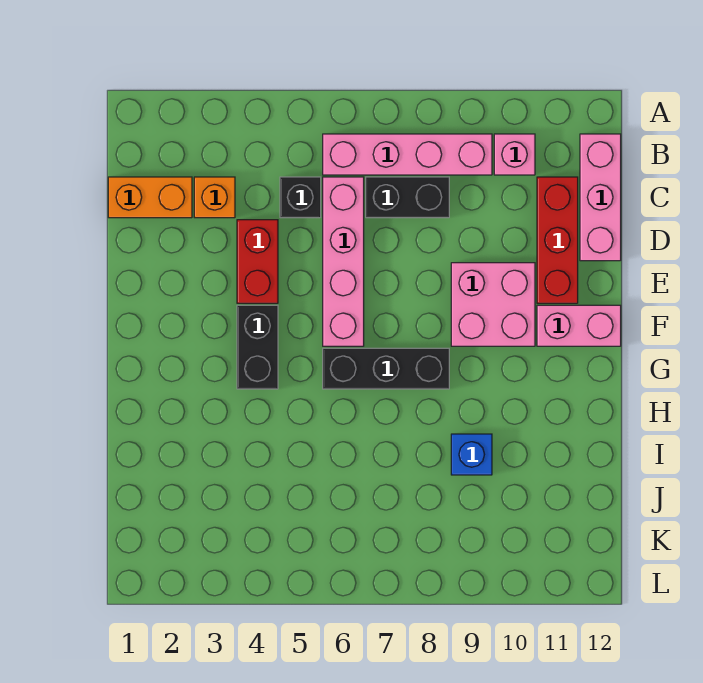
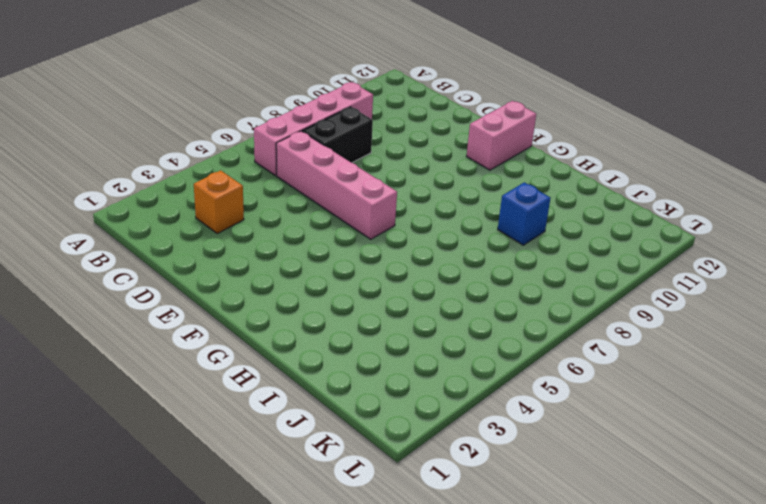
none -> pink 1x1 brick [494,134,535,175]
none -> pink 1x3 brick [580,134,621,261]
none -> orange 1x2 brick [108,177,192,218]

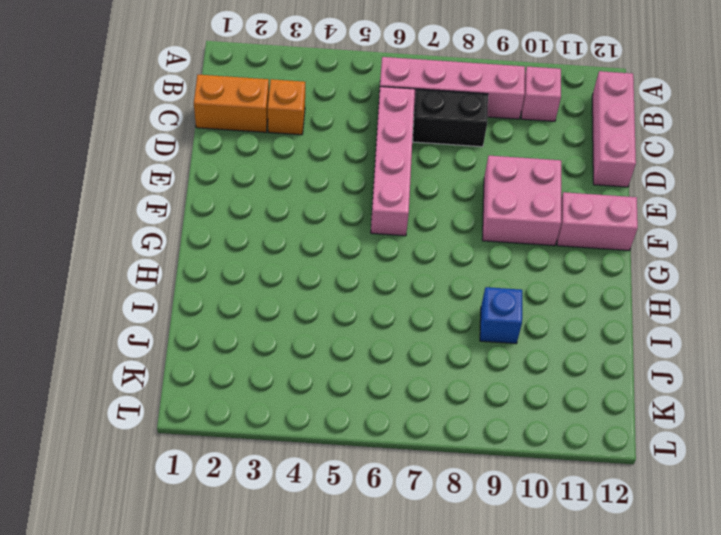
none -> black 1x1 brick [280,177,321,218]
none -> red 1x3 brick [537,177,578,303]
none -> red 1x2 brick [237,220,278,303]

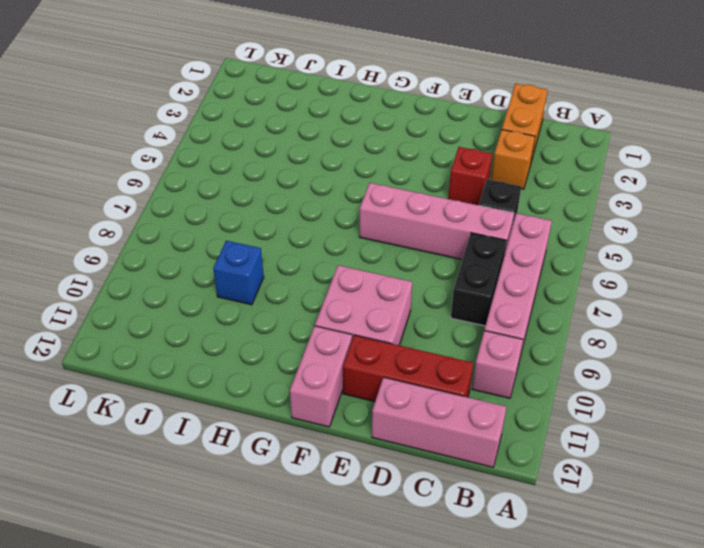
red 1x1 brick [448,147,492,205] -> red 1x2 brick [237,220,278,303]
none -> black 1x2 brick [237,305,278,389]
none -> black 1x3 brick [323,348,449,389]

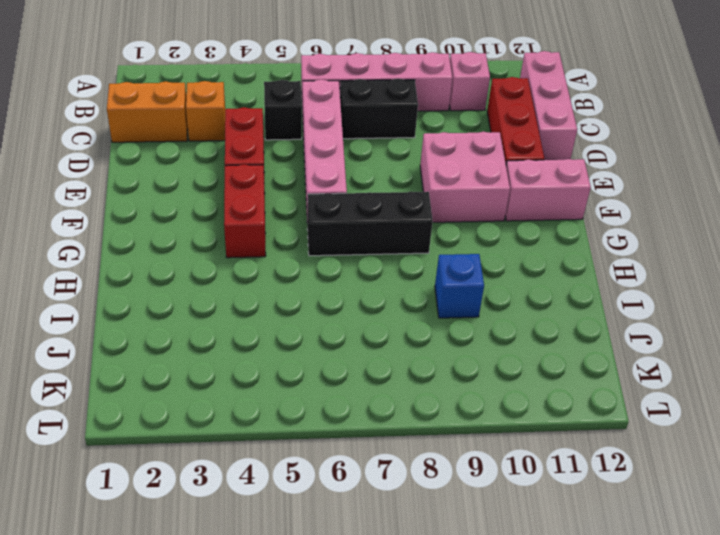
red 1x2 brick [224,164,266,258] -> black 1x2 brick [237,305,278,389]

